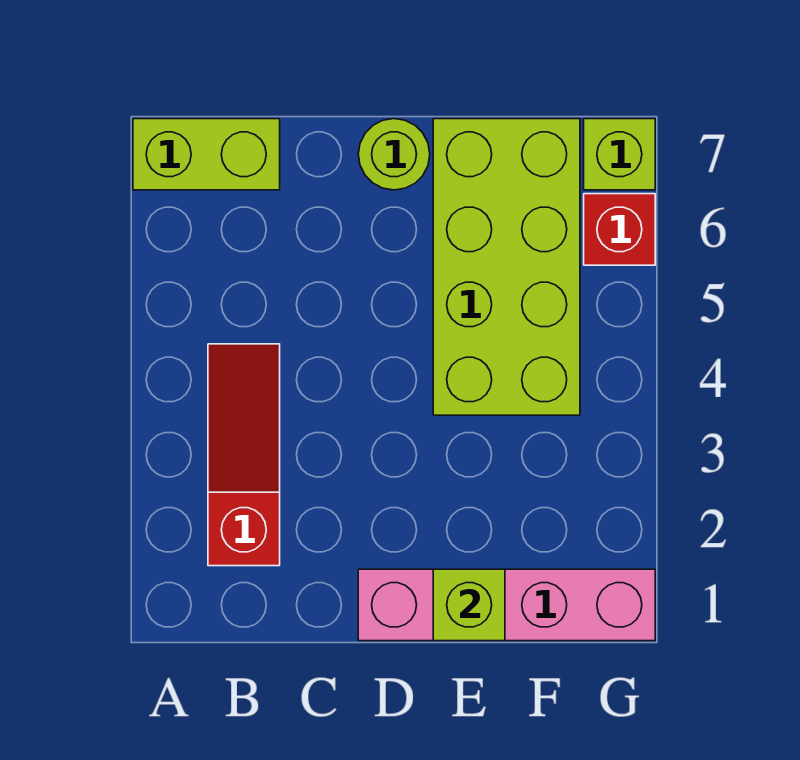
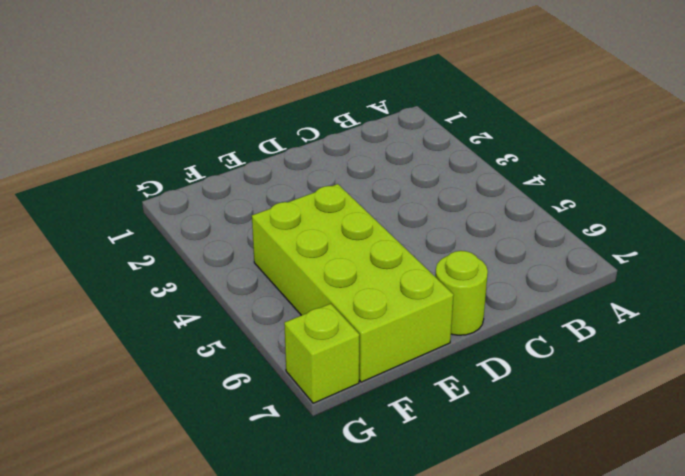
none -> lime 1x2 brick [133,119,280,190]
none -> red 1x3 slope [208,344,280,566]

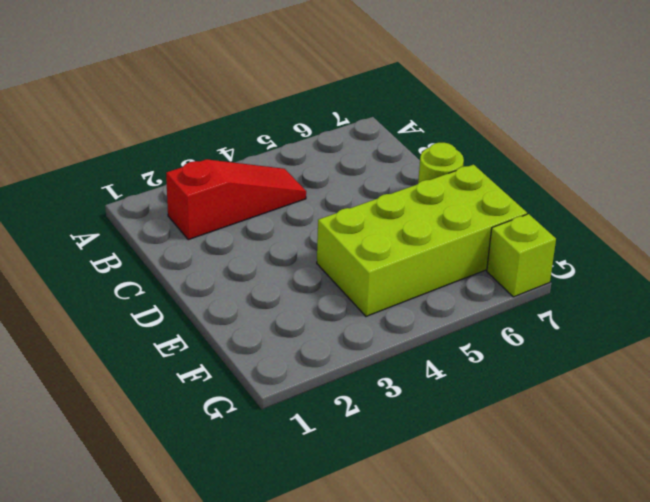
none -> lime 1x2 brick [133,119,280,190]
none -> pink 1x4 brick [358,569,655,641]

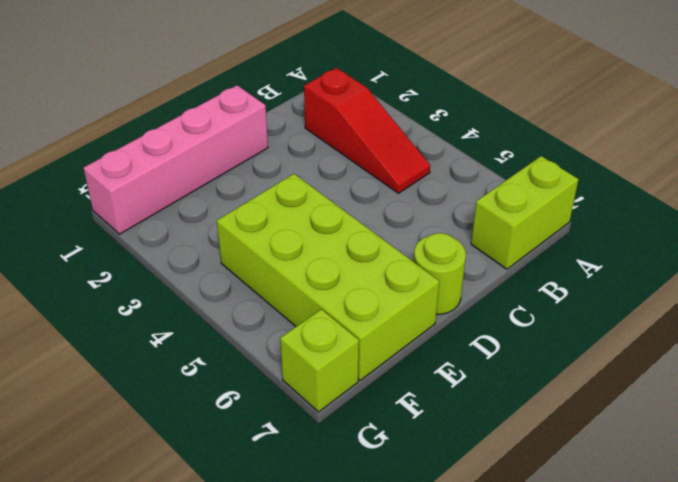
none -> red 1x1 brick [584,194,655,265]
none -> lime 1x1 brick [433,569,505,641]

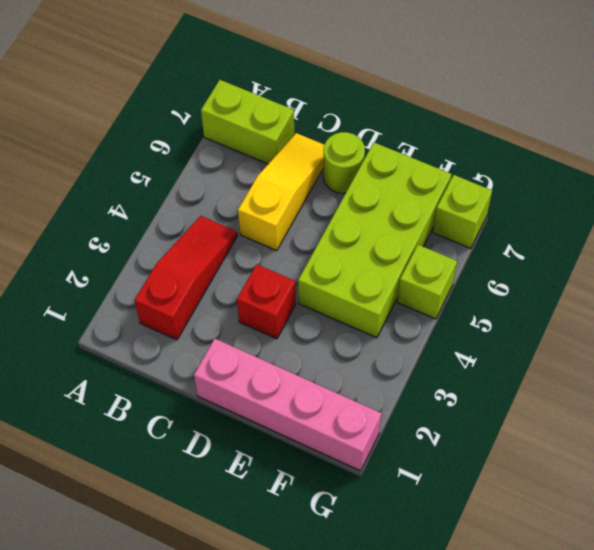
yellow 1x3 slope [238,133,324,251] -> none
red 1x1 brick [237,264,296,339] -> red 1x1 brick moved to [584,194,655,265]
lime 1x1 brick [397,245,457,319] -> lime 1x1 brick moved to [433,569,505,641]

